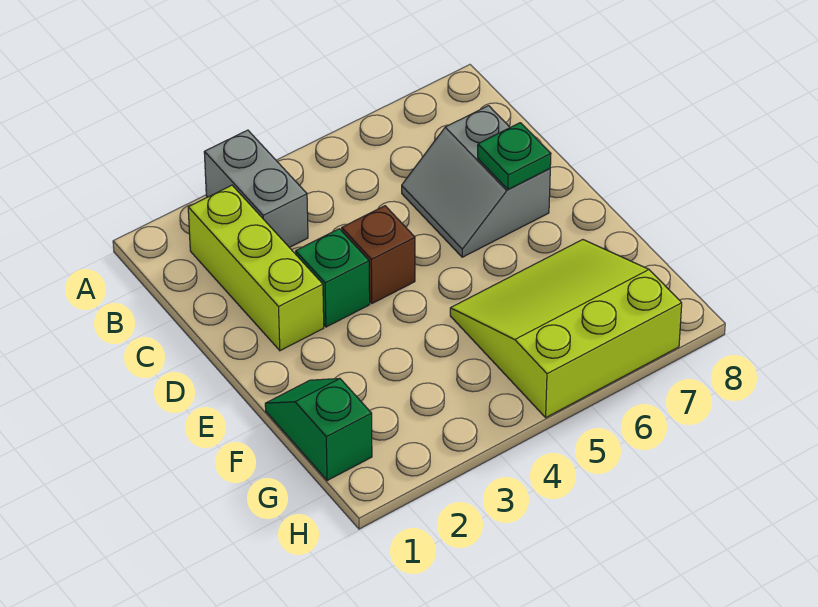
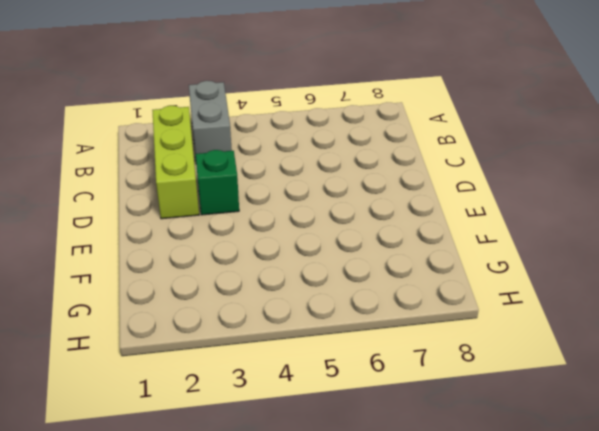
none -> grey 2x2 slope [402,106,550,257]
none -> brown 1x1 brick [342,206,415,303]

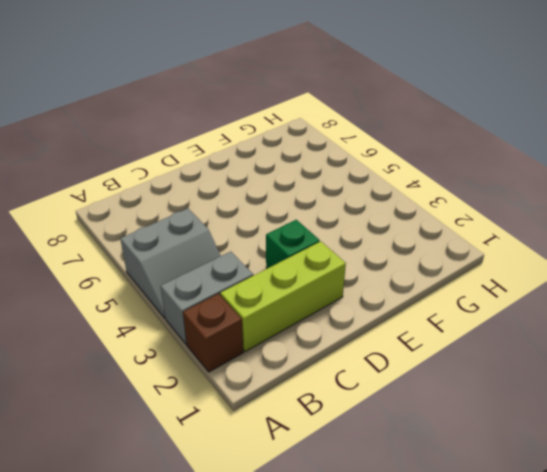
brown 1x1 brick [183,294,243,372] -> brown 1x1 brick moved to [342,206,415,303]
grey 2x2 slope [120,208,221,318] -> grey 2x2 slope moved to [402,106,550,257]
none -> green 1x2 slope [265,379,372,481]
none -> lime 3x3 slope [450,240,682,417]

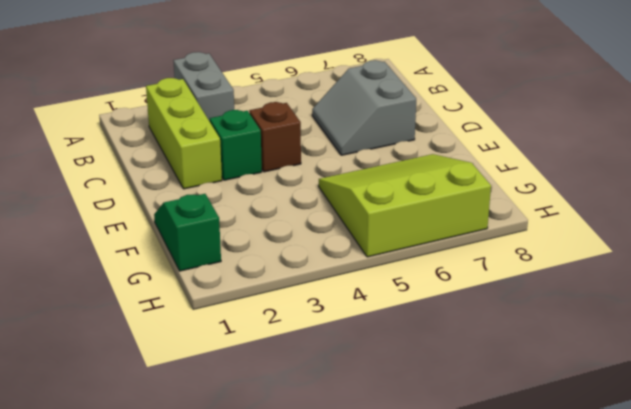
none -> green 1x1 plate [478,123,551,189]

